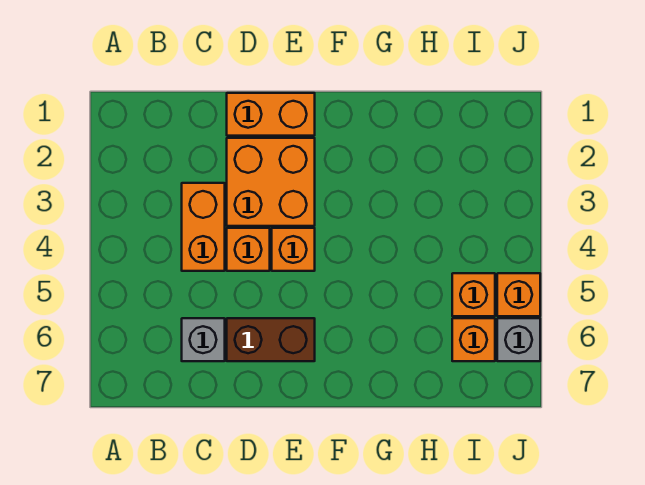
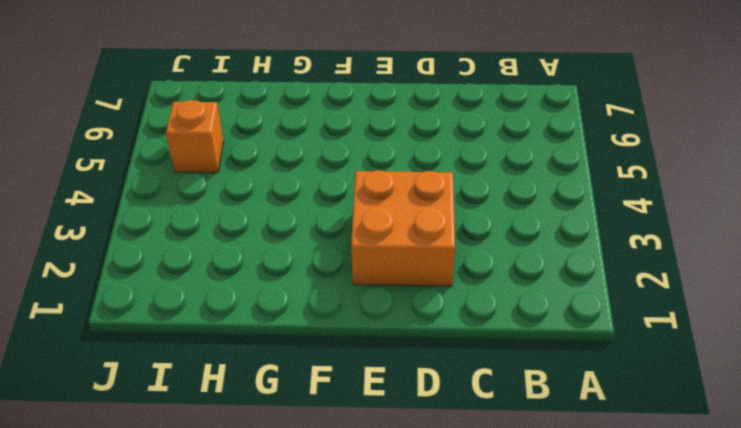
none -> orange 1x2 brick [182,183,225,271]
none -> grey 1x1 brick [182,318,225,361]

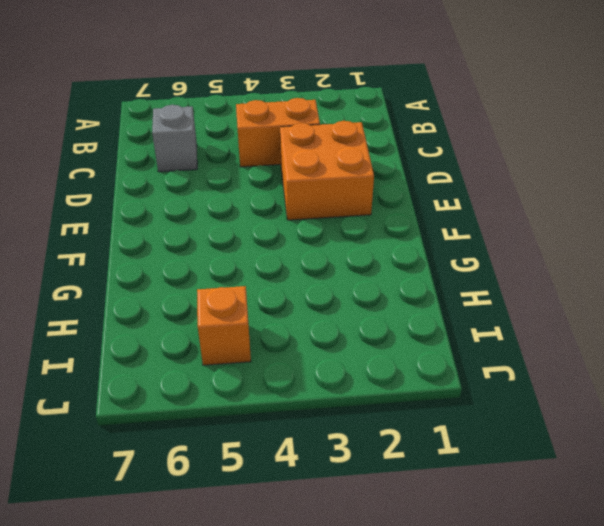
none -> orange 1x2 brick [227,93,315,136]
none -> orange 1x1 brick [227,228,270,271]

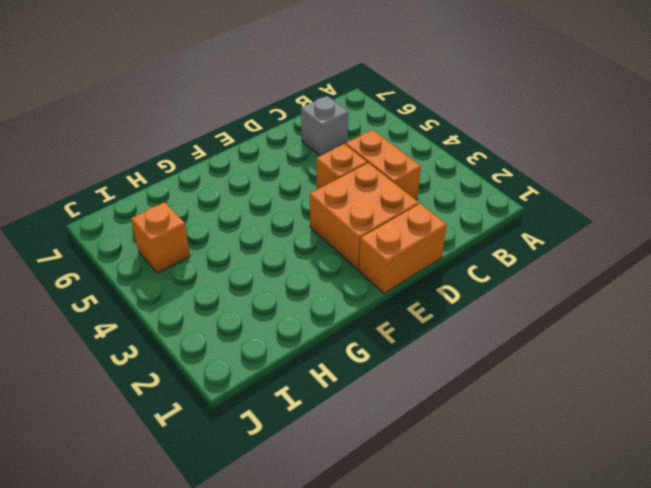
none -> brown 1x2 brick [227,318,315,361]
none -> orange 1x1 brick [272,228,315,271]

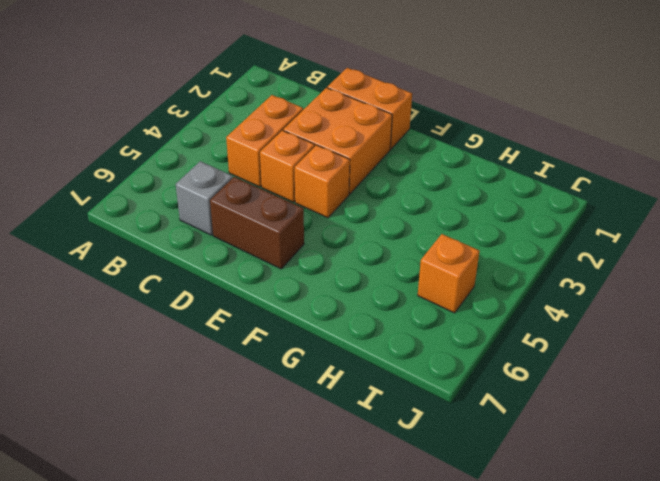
none -> orange 1x1 brick [452,318,495,361]
none -> orange 1x1 brick [497,273,540,316]

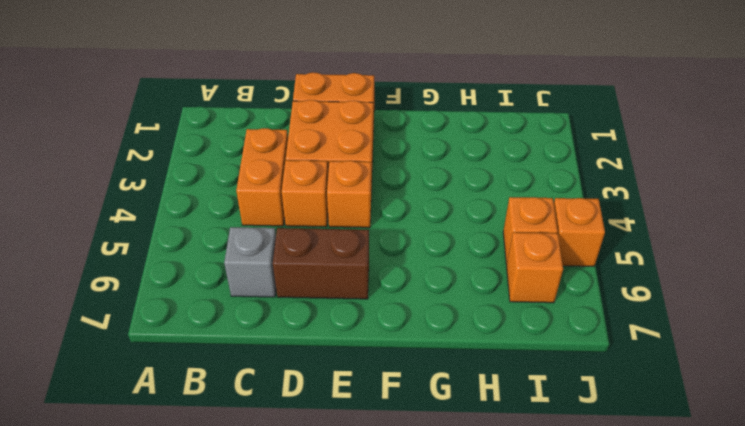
none -> grey 1x1 brick [497,318,540,361]

